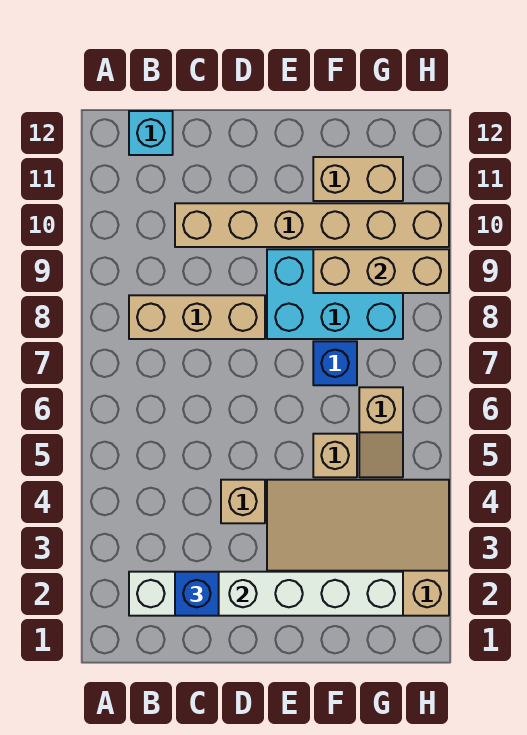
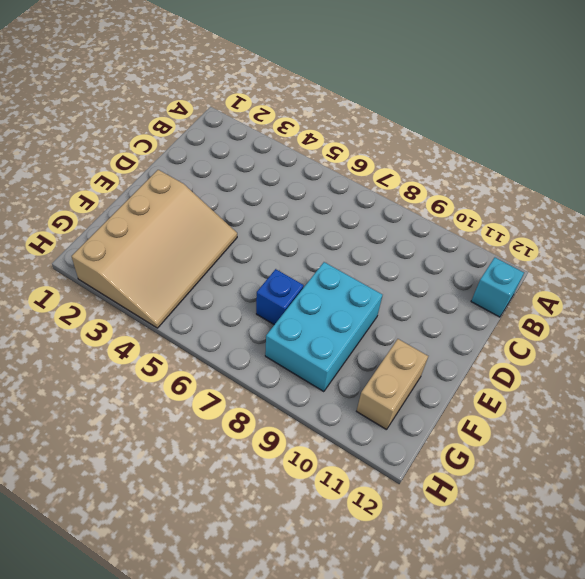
none -> tan 1x3 brick [129,295,265,339]
none -> tan 1x6 brick [175,203,449,247]
none -> tan 1x1 brick [221,480,265,523]

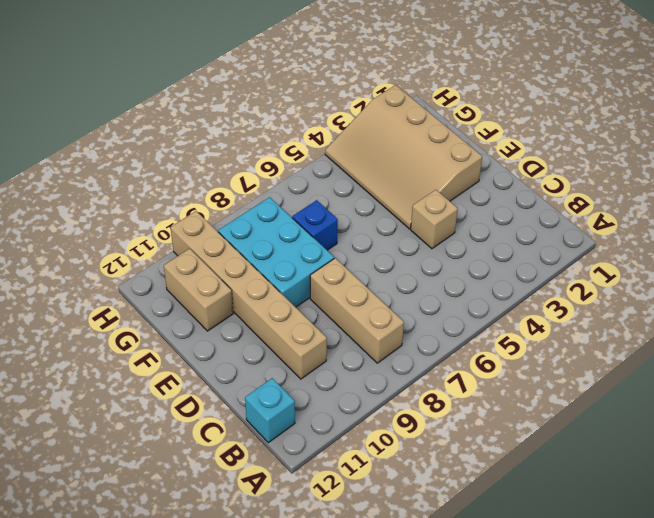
none -> tan 1x1 brick [313,434,357,477]
none -> tan 1x2 slope [359,387,403,477]
none -> white 1x6 brick [129,572,403,616]

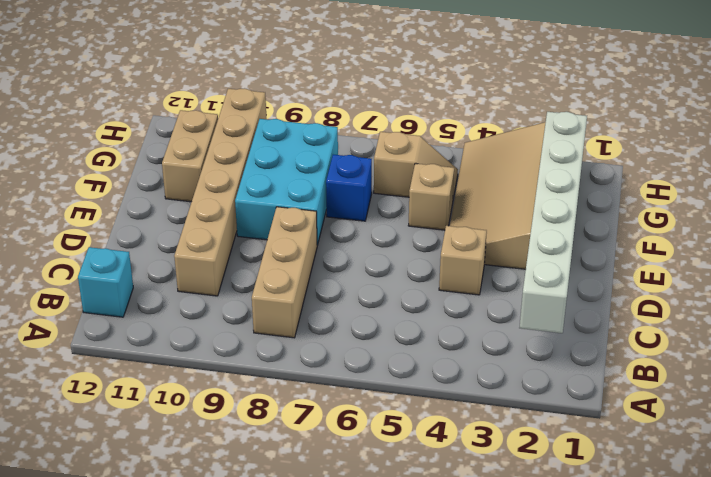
none -> tan 1x3 brick [313,249,449,293]
none -> blue 1x1 brick [175,572,219,616]

